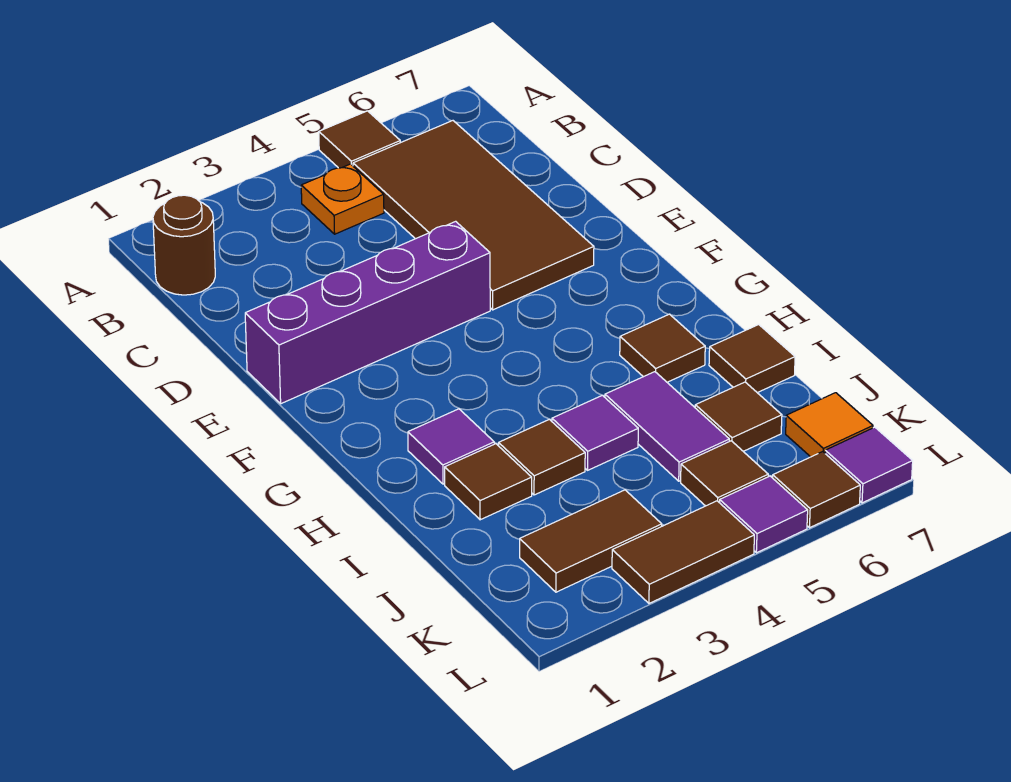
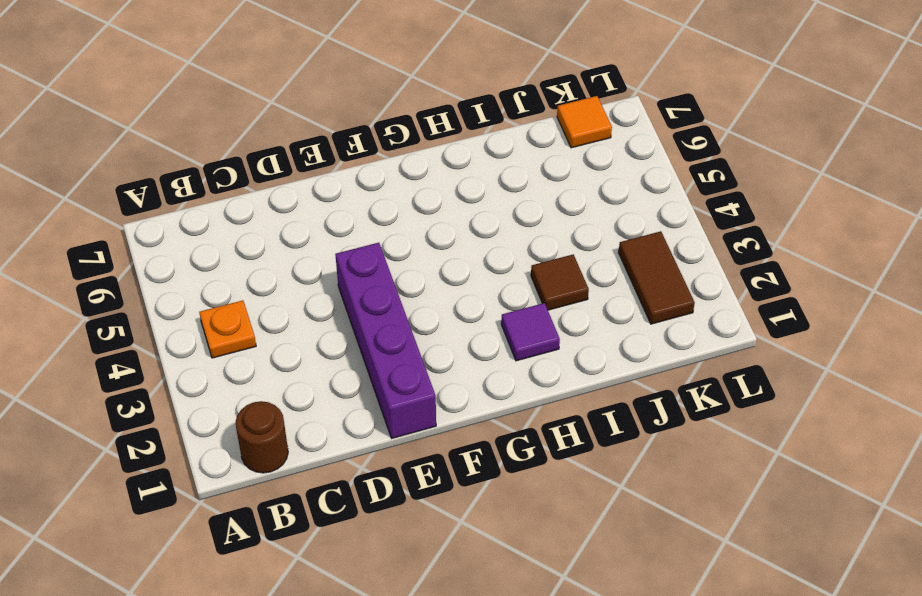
none -> brown 1x1 tile [319,111,400,168]
none -> brown 2x4 tile [353,121,594,310]
none -> brown 1x1 tile [620,314,705,382]

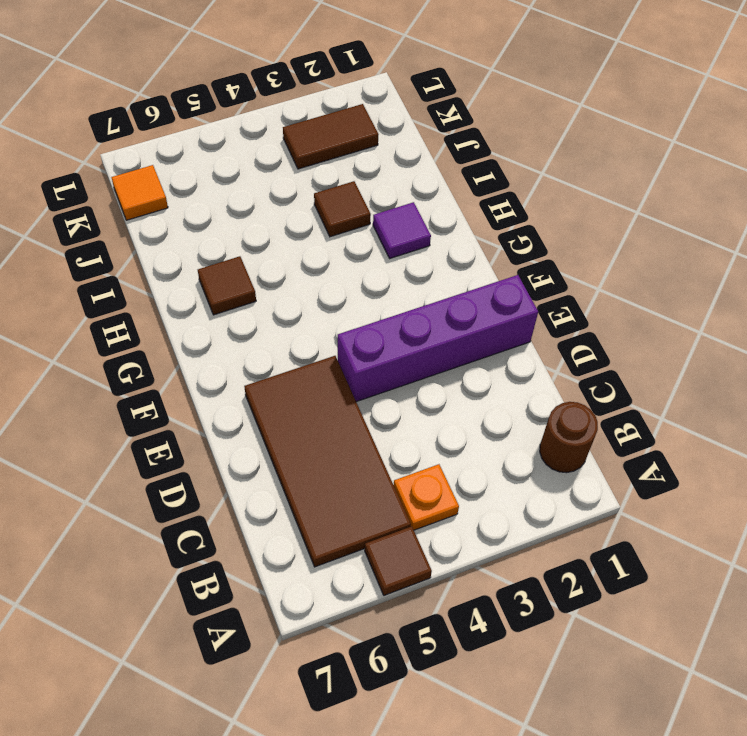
none -> brown 1x1 tile [445,444,532,520]
none -> purple 1x1 tile [552,395,638,470]
none -> purple 1x2 tile [605,372,729,481]

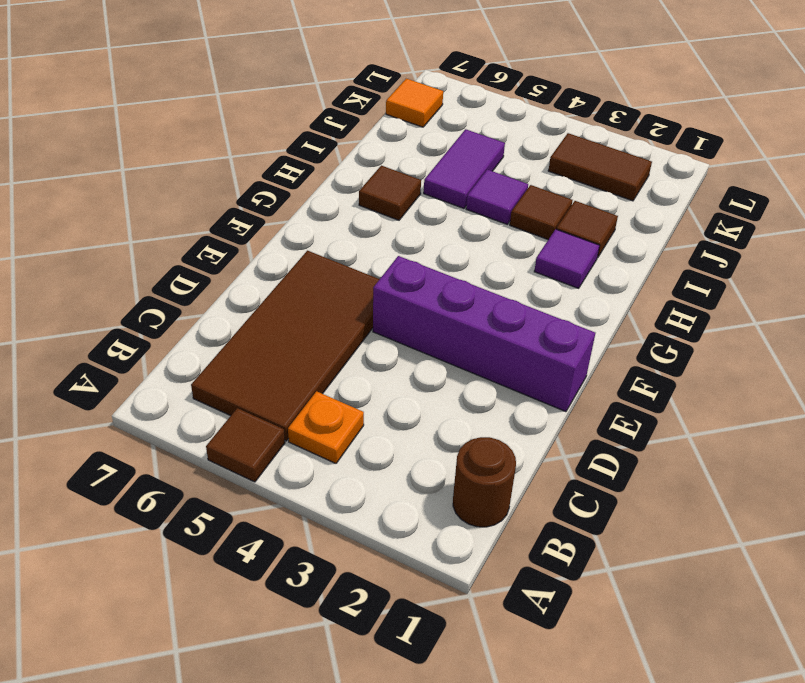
none -> brown 1x1 tile [709,325,795,393]
none -> brown 1x1 tile [695,382,782,451]
none -> brown 1x1 tile [681,441,768,506]

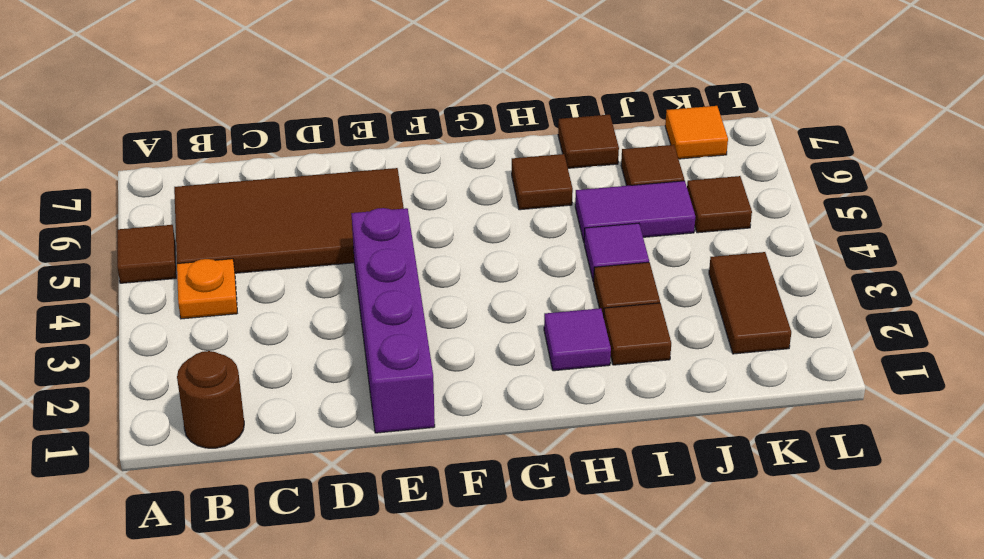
none -> brown 1x2 tile [612,501,754,603]
none -> purple 1x1 tile [720,476,808,553]
none -> brown 1x1 tile [773,452,860,528]

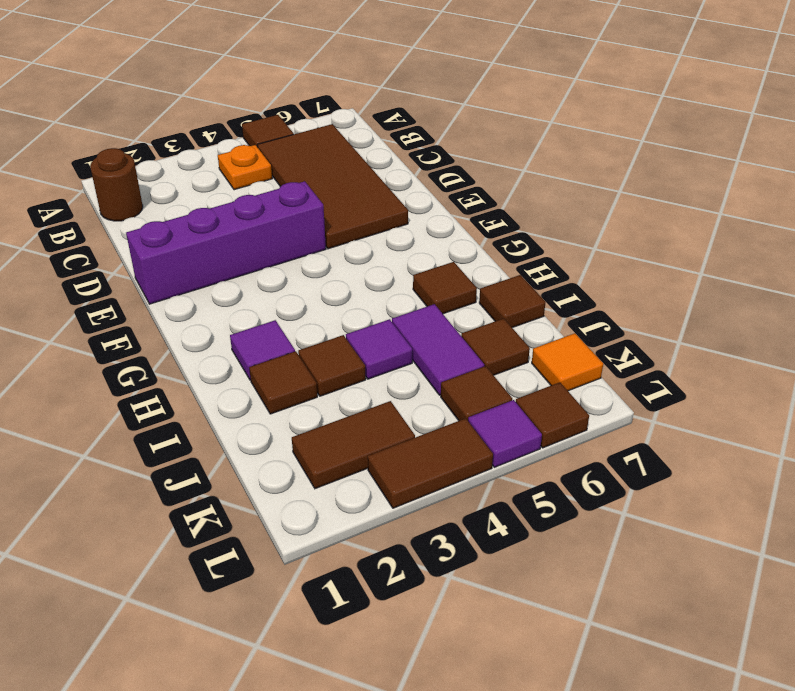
none -> purple 1x1 tile [825,427,913,503]

